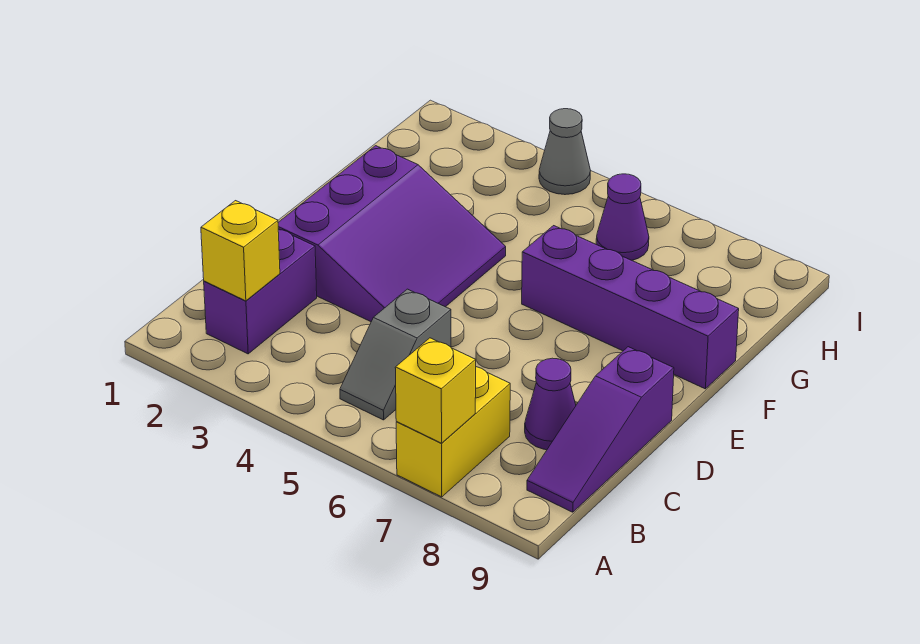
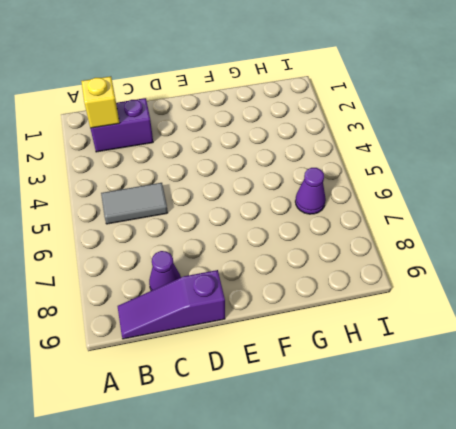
grey 1x2 tile [101,183,168,224] -> grey 1x2 slope [340,289,451,420]
none -> yellow 1x2 brick [396,367,510,497]
none -> purple 3x3 slope [278,146,506,322]

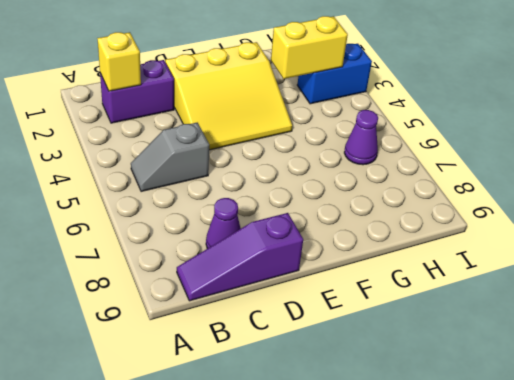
yellow 3x3 slope [165,42,292,150] -> purple 3x3 slope [278,146,506,322]
yellow 1x2 brick [271,16,348,79] -> yellow 1x2 brick moved to [396,367,510,497]
blue 1x2 brick [297,44,372,104] -> none
none -> purple 1x4 brick [522,226,739,389]
none -> grey 1x1 cone [539,109,591,195]

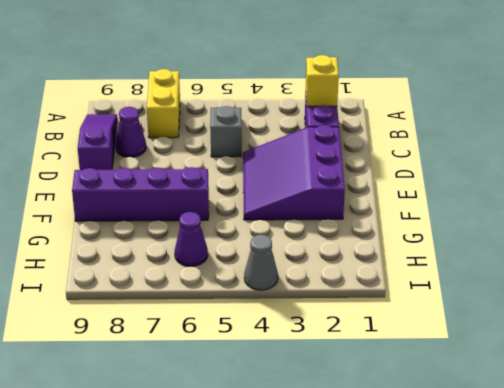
none -> yellow 1x1 brick [395,338,476,443]

